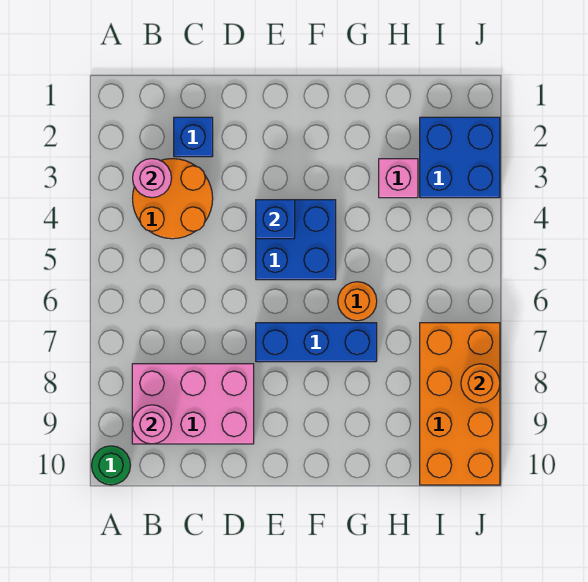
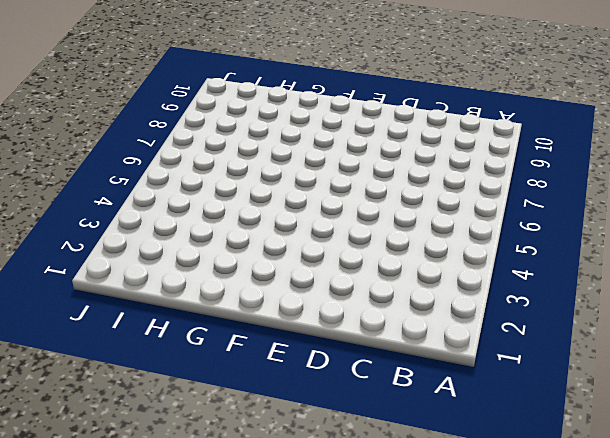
none -> green 1x1 round brick [91,446,130,485]
none -> orange 2x2 round brick [133,159,213,239]
none -> pink 2x3 brick [132,364,254,444]

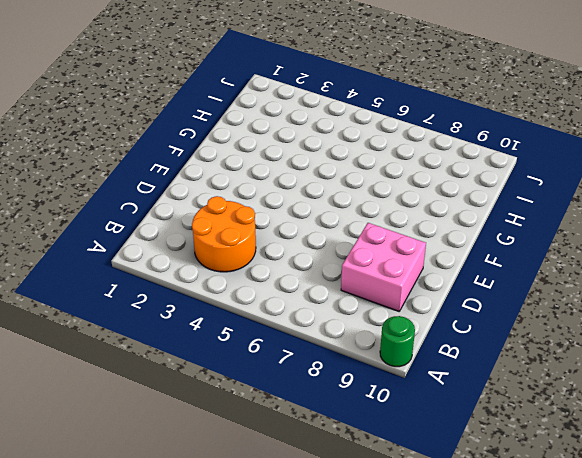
pink 2x2 brick [341,223,426,311] -> pink 2x3 brick [132,364,254,444]
none -> blue 1x1 brick [174,117,213,157]
none -> blue 2x2 brick [256,200,336,280]
none -> blue 1x3 brick [256,323,377,362]

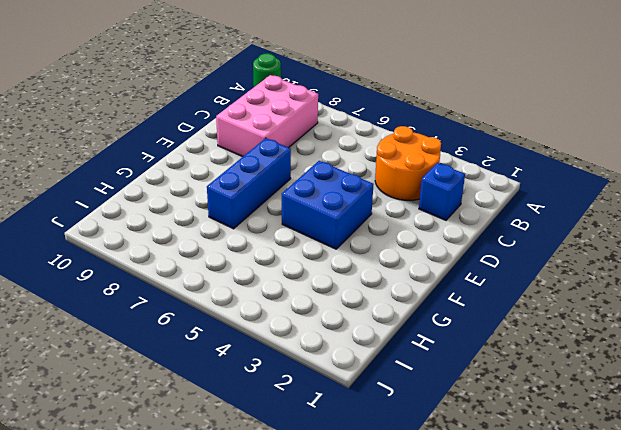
none -> orange 1x1 round brick [338,282,377,321]
none -> pink 1x1 brick [379,159,418,198]
none -> blue 2x2 brick [420,117,500,198]

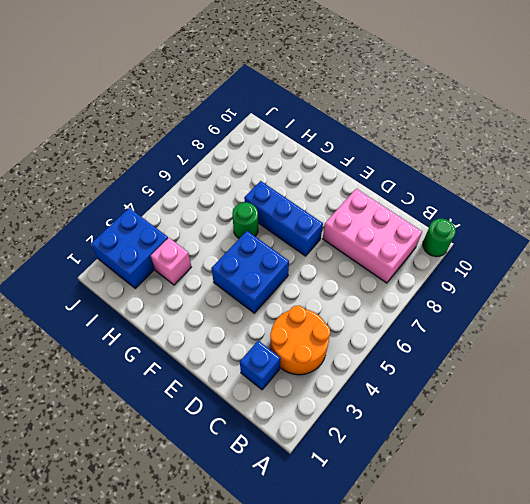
green 1x1 round brick [232,202,258,238] -> orange 1x1 round brick [338,282,377,321]
none -> orange 2x4 brick [420,323,500,485]
none -> pink 1x1 round brick [133,159,171,198]
none -> pink 1x1 round brick [133,405,172,444]

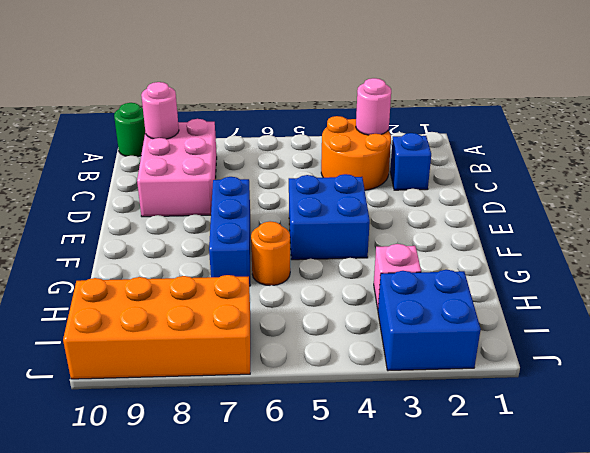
none -> blue 1x1 brick [256,200,295,239]
none -> orange 1x1 round brick [461,364,500,403]

